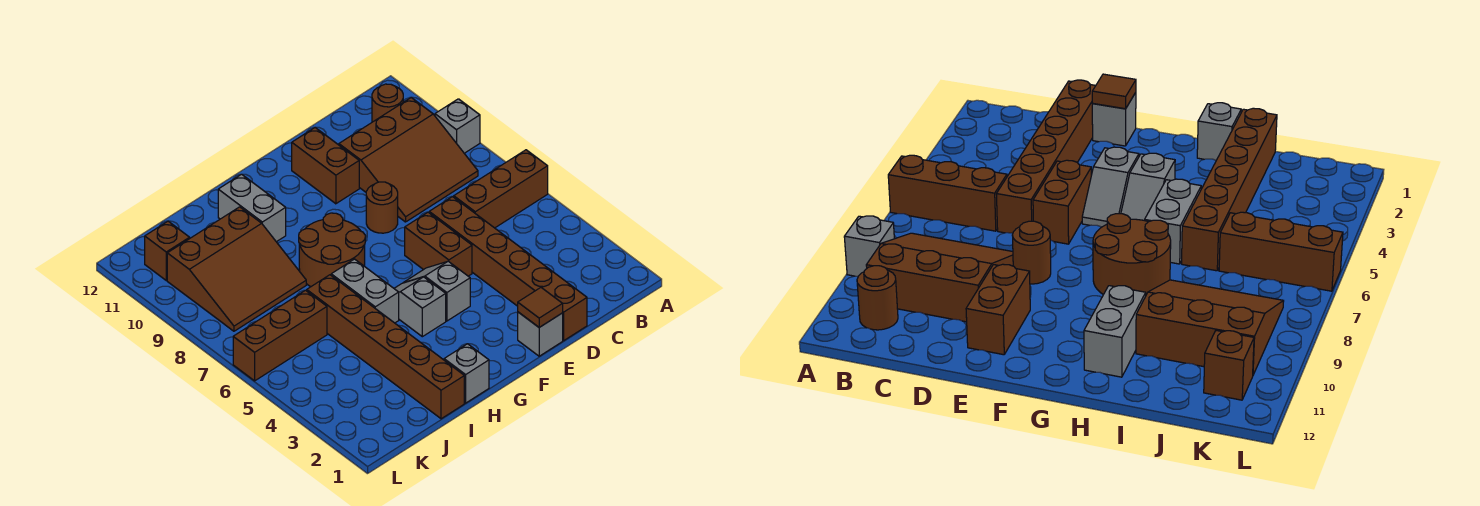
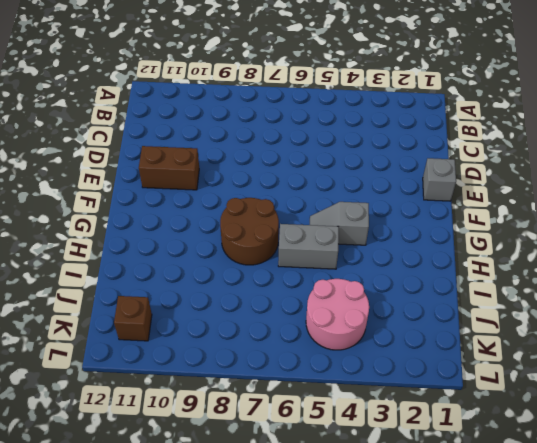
pink 2x2 round brick [306,279,369,350] -> none
none -> brown 1x3 brick [454,150,548,228]
none -> grey 1x1 brick [435,99,480,153]
none -> brown 3x3 slope [339,98,478,222]

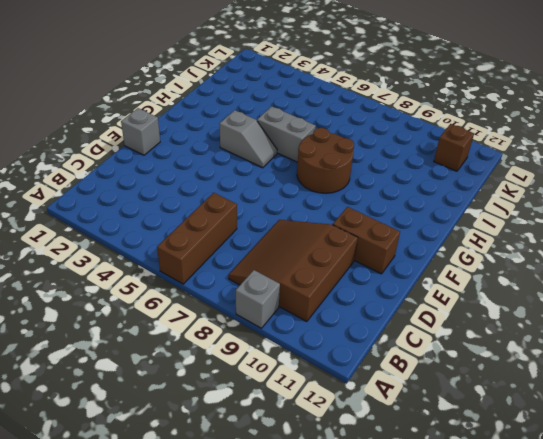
none -> brown 1x1 round brick [372,84,403,122]
none -> brown 1x6 brick [429,197,587,340]
none -> brown 1x2 brick [405,212,472,276]

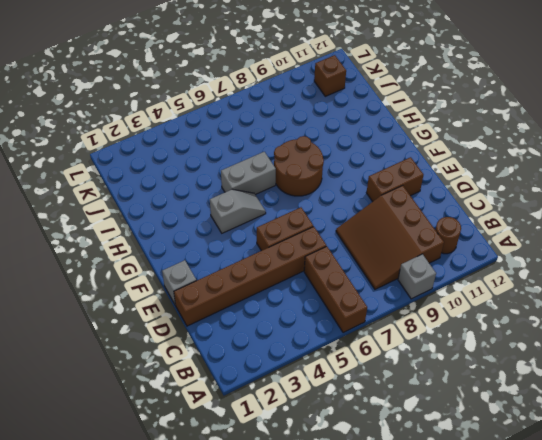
none -> brown 1x1 round brick [366,182,398,233]
none -> grey 1x2 slope [404,261,470,321]
none -> grey 1x1 brick [444,344,489,403]

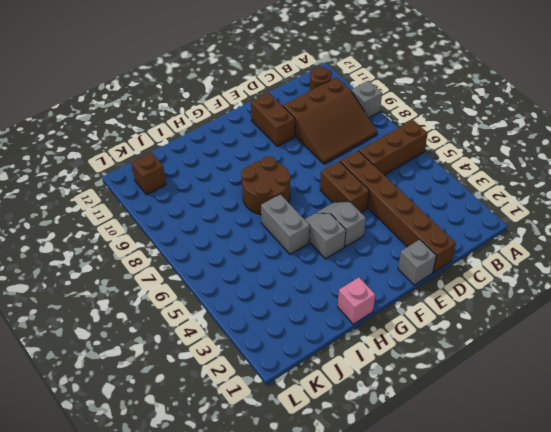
pink 1x1 brick [338,277,375,324] -> grey 1x1 brick [444,344,489,403]
none -> brown 1x1 round brick [366,182,398,233]
none -> grey 1x2 brick [218,174,286,242]
none -> brown 1x6 brick [307,275,464,419]

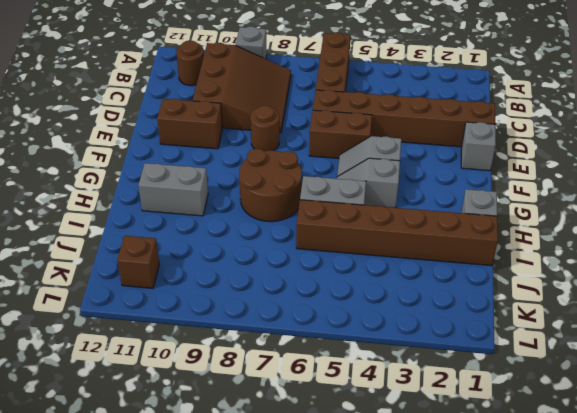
none -> brown 3x3 slope [167,207,306,331]
none -> brown 1x3 brick [233,290,327,381]
none -> brown 1x1 tile [518,288,563,327]

